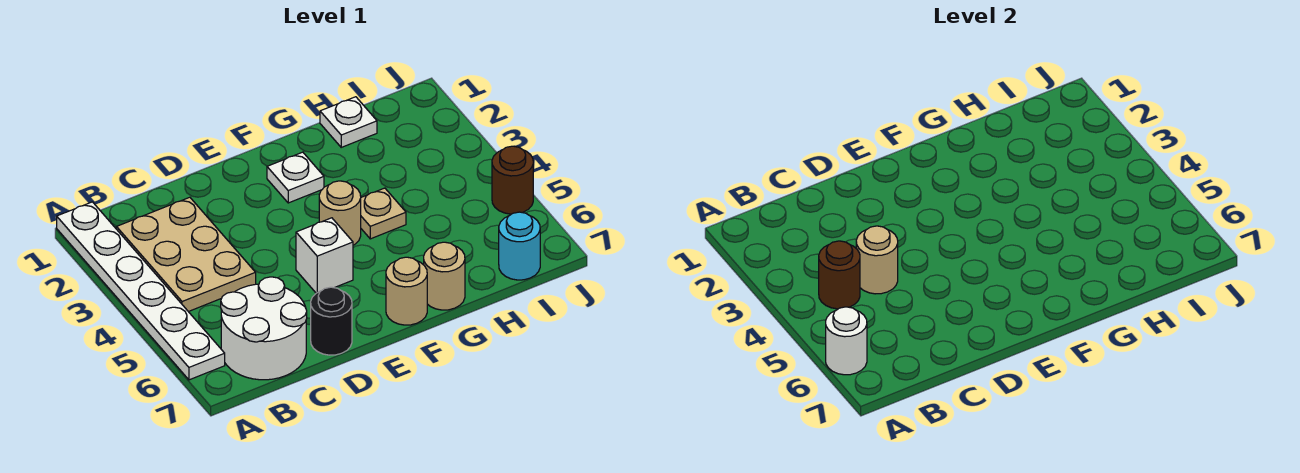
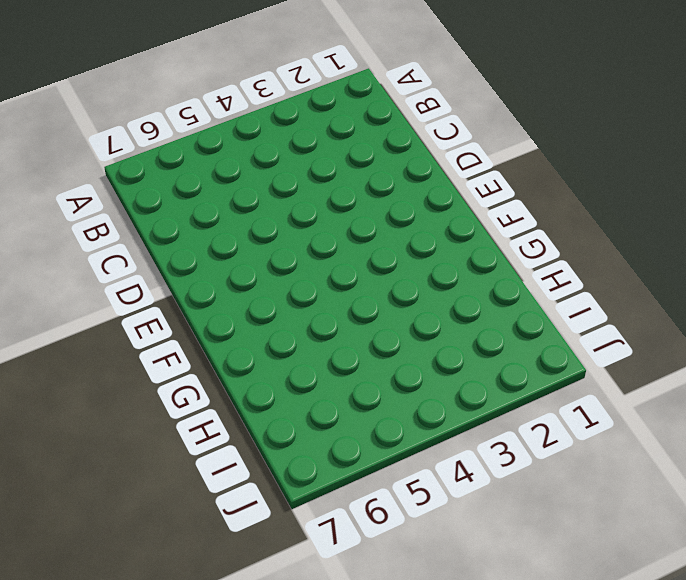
none -> white 1x6 plate [57,202,225,380]
none -> tan 2x3 plate [116,197,256,312]
none -> white 2x2 round brick [221,277,307,380]

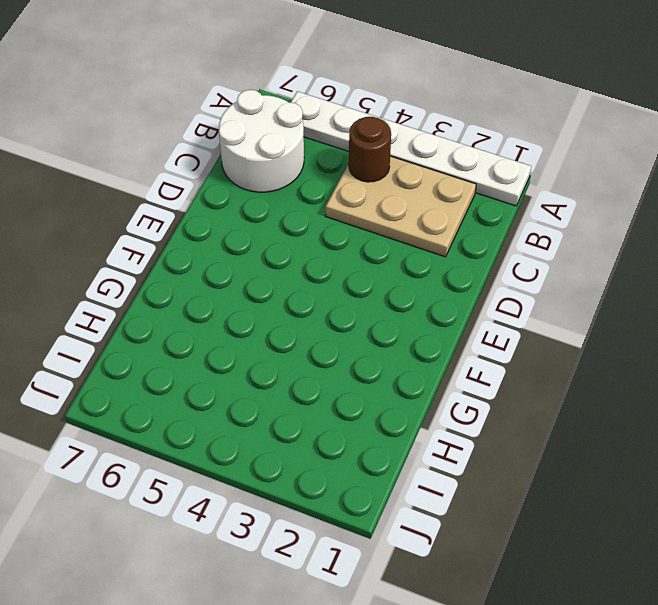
none -> black 1x1 round brick [311,287,352,355]
none -> white 1x1 brick [296,218,353,293]
none -> white 1x1 plate [267,152,324,203]

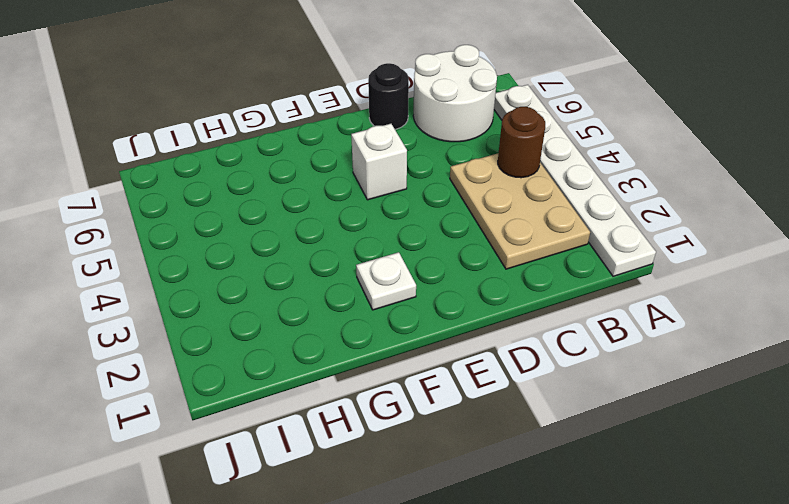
none -> tan 1x1 round brick [319,181,361,245]
none -> tan 1x1 round brick [386,257,427,325]
none -> tan 1x1 plate [361,188,406,239]

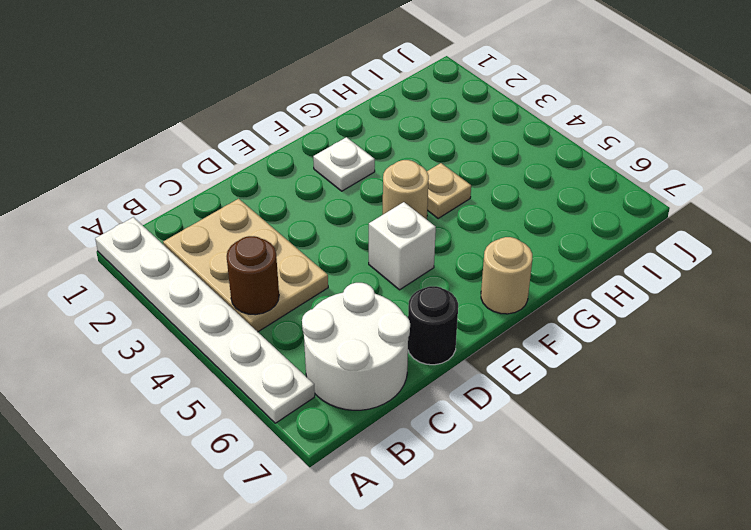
none -> tan 1x1 round brick [424,242,465,310]
none -> white 1x1 plate [320,97,377,147]
none -> cyan 1x1 round brick [499,212,540,280]

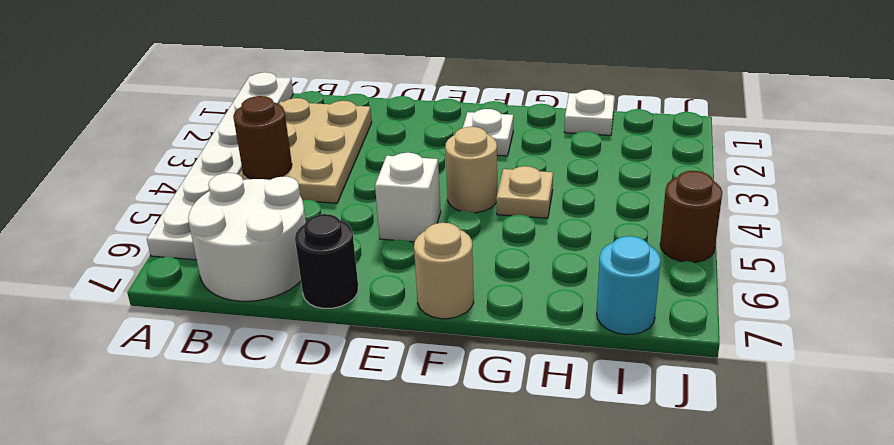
none -> tan 1x1 round brick [424,242,465,310]
none -> white 1x1 round brick [826,307,867,375]
none -> tan 1x1 round brick [856,226,898,294]

